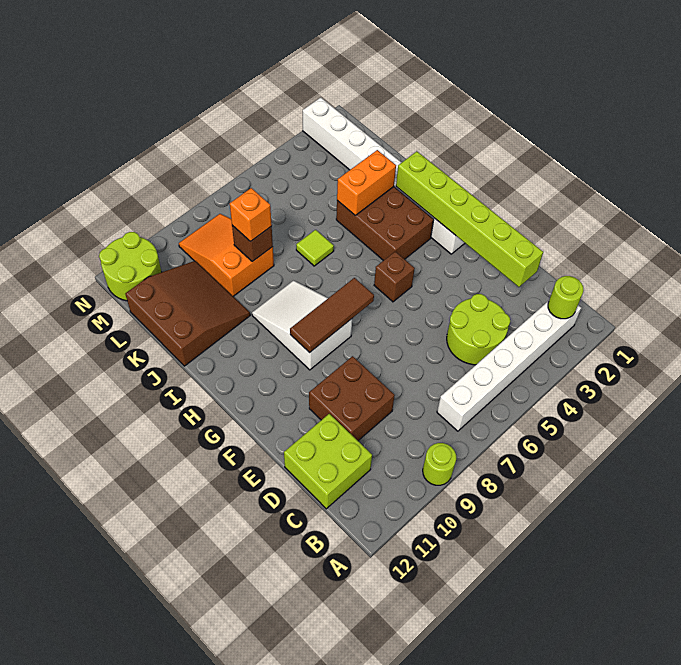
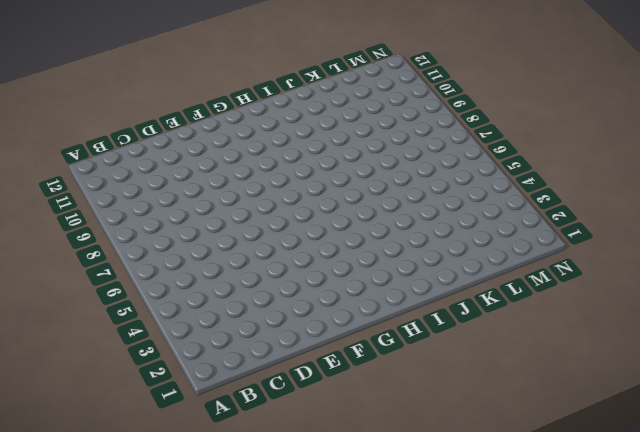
none -> lime 1x1 round brick [423,443,456,485]
none -> white 1x6 brick [437,301,581,431]
none -> lime 2x2 round brick [447,294,510,365]

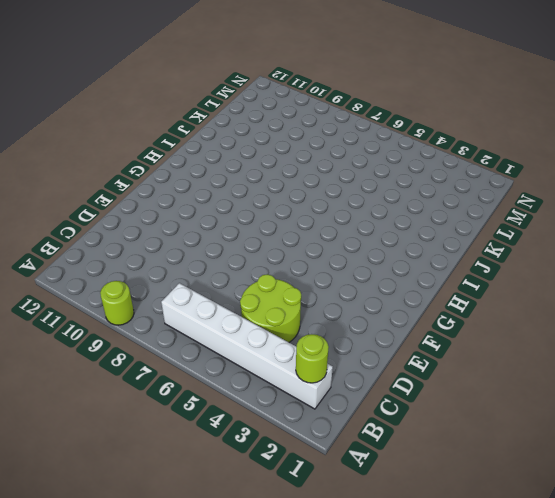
none -> lime 2x2 brick [284,414,372,509]
none -> brown 2x2 brick [309,356,395,441]
none -> white 1x8 brick [303,98,465,254]

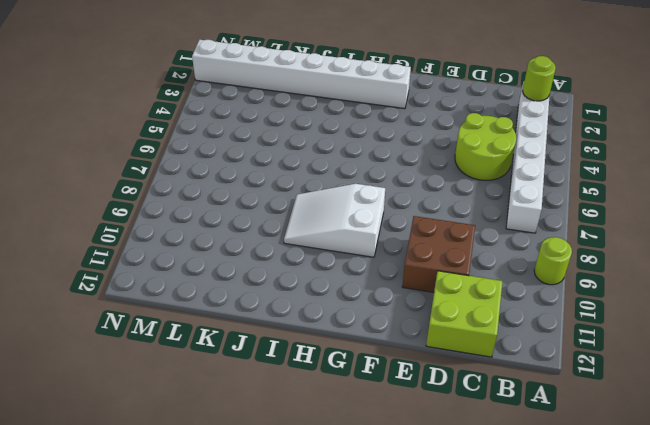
none -> brown 1x1 brick [374,252,415,302]
none -> brown 2x3 brick [336,187,434,261]
none -> lime 1x1 tile [296,230,334,266]

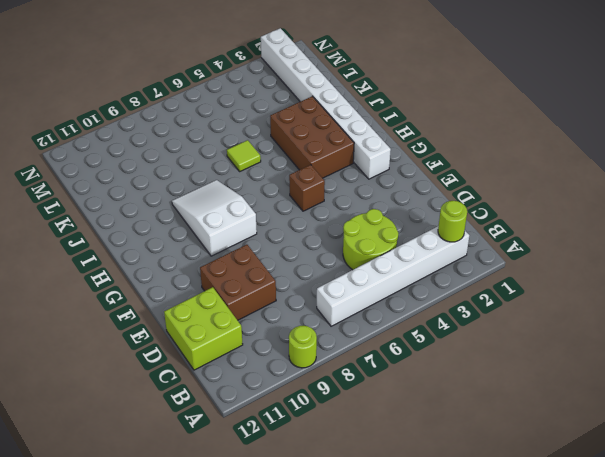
none -> brown 3x3 slope [125,261,250,366]
none -> orange 2x3 slope [179,214,274,296]
none -> lime 2x2 round brick [99,232,161,301]

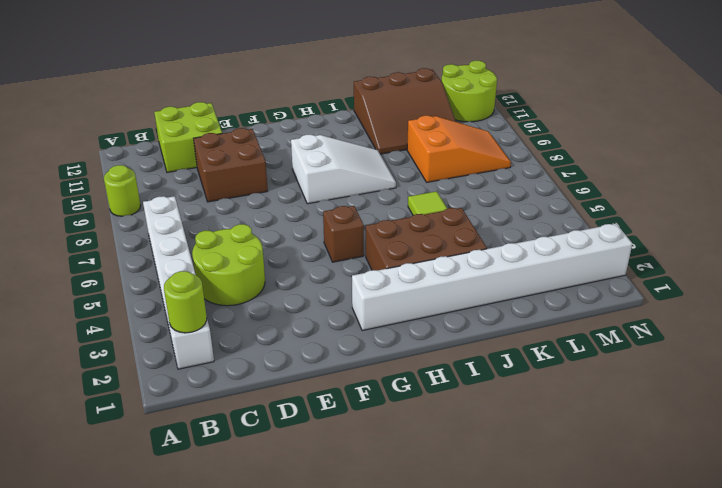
none -> lime 1x6 brick [396,151,543,287]
none -> brown 1x3 tile [290,278,374,353]
none -> orange 1x2 brick [337,150,396,216]

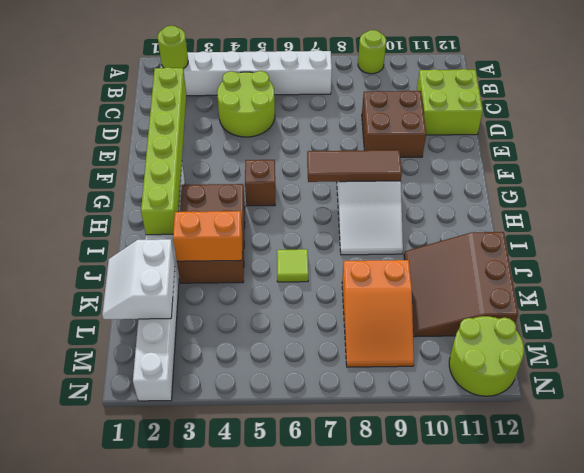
white 2x2 slope [102,239,175,319] -> none
none -> brown 1x1 brick [232,225,273,262]
none -> orange 1x1 brick [230,188,272,242]

